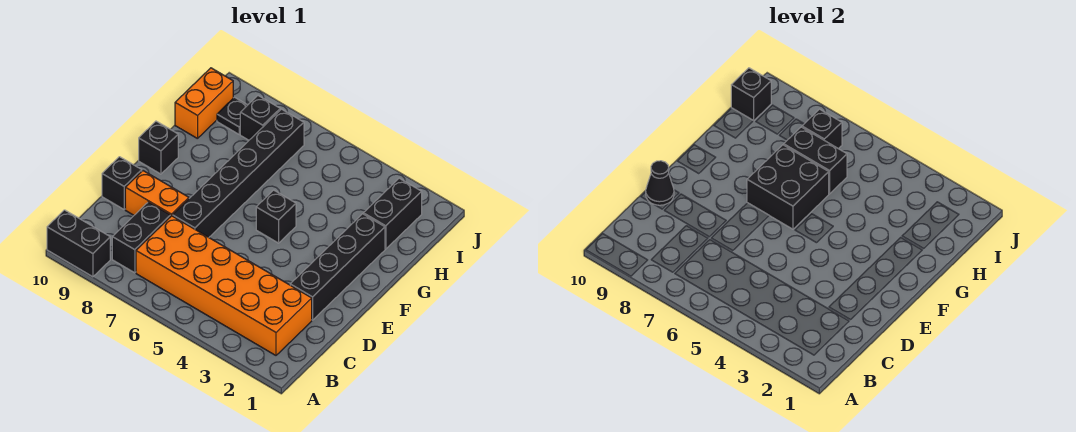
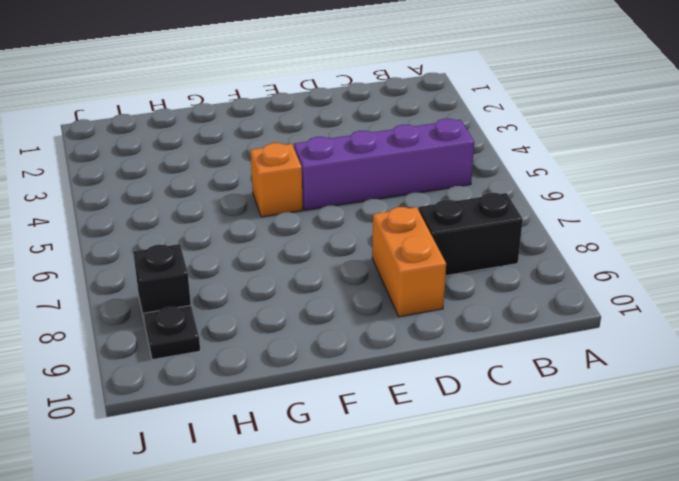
purple 1x4 brick [294,118,474,210] -> orange 2x6 brick [136,216,312,355]
orange 1x1 brick [250,143,303,217] -> black 1x1 brick [256,190,296,243]
none -> black 1x2 brick [47,210,110,277]
none -> black 1x4 brick [290,214,385,320]
none -> black 1x6 brick [173,109,304,237]

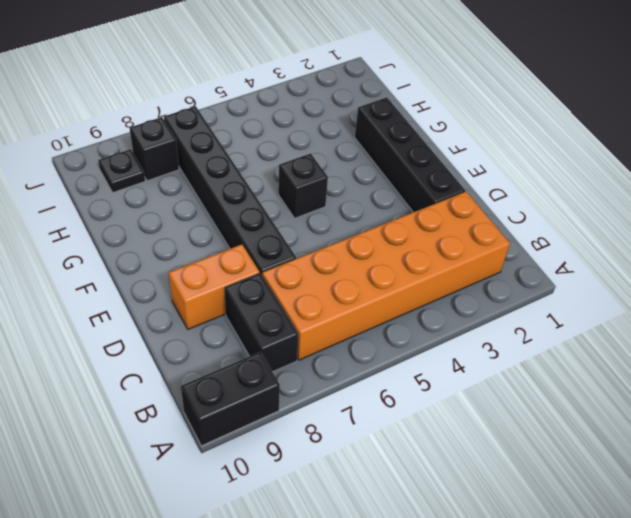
none -> black 1x1 brick [102,157,142,209]
none -> black 1x1 brick [139,121,178,174]
none -> black 1x2 brick [363,178,422,249]

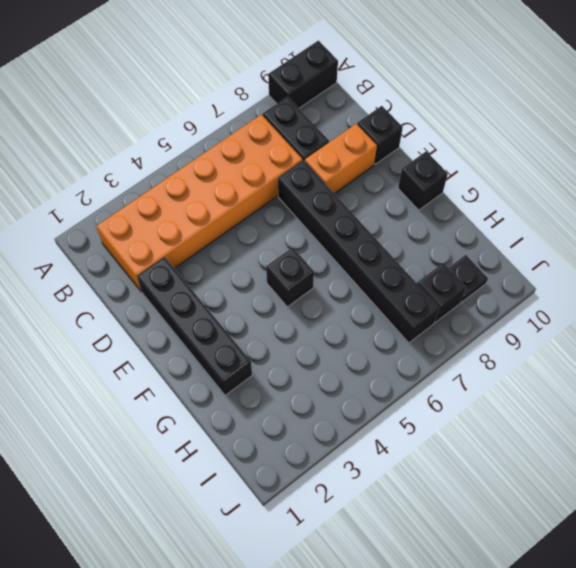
none -> black 1x2 brick [363,178,422,249]
none -> orange 1x2 brick [175,68,233,139]
none -> black 1x1 cone [646,161,674,205]

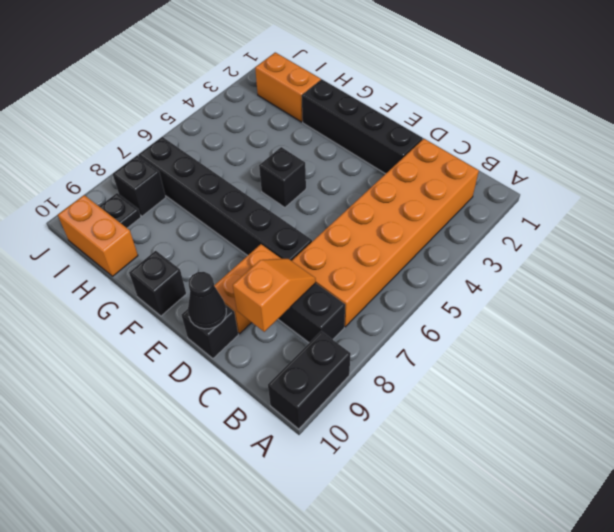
orange 1x2 slope [233,259,316,332] -> none
orange 1x2 brick [255,53,321,122] -> black 1x2 brick [363,178,422,249]
none -> black 2x2 brick [747,145,829,229]
none -> black 1x2 brick [784,127,847,194]
none -> black 1x1 brick [802,109,842,149]

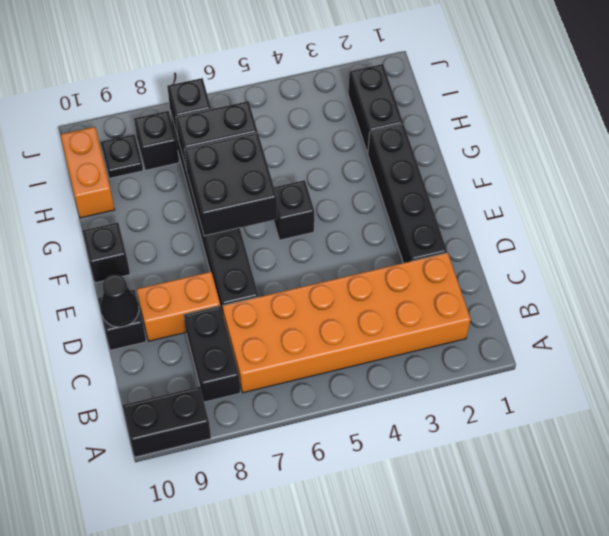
none -> black 1x1 brick [731,68,771,121]

